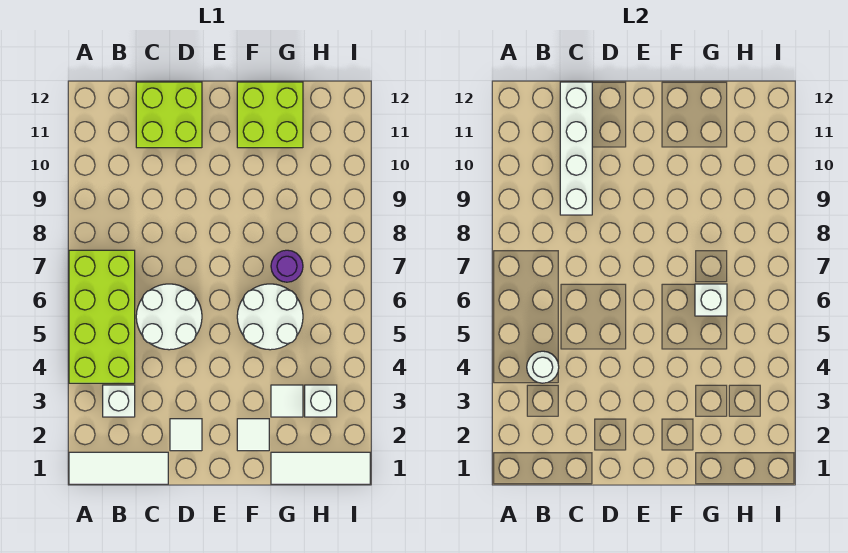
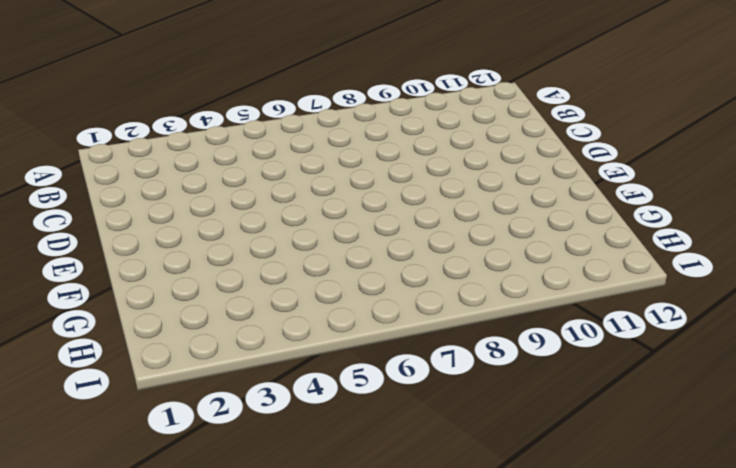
none -> white 1x3 tile [69,452,168,484]
none -> lime 2x4 brick [69,250,135,383]
none -> white 1x1 brick [103,385,135,417]

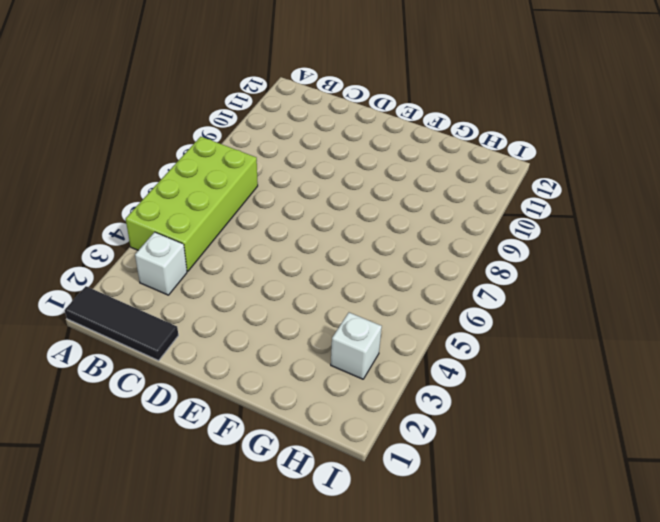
black 1x3 tile [65,286,178,361] -> white 1x3 tile [69,452,168,484]
none -> white 2x2 round brick [136,284,202,350]
none -> lime 2x2 brick [136,82,202,148]
none -> white 1x1 tile [170,419,202,451]

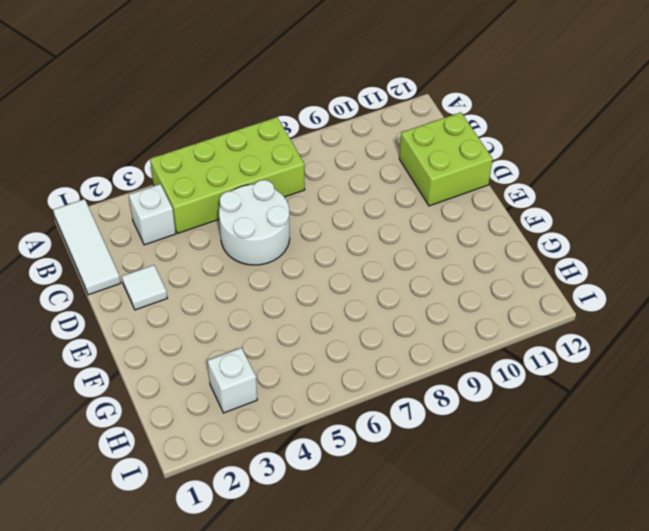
none -> white 1x1 tile [237,419,269,451]
none -> white 2x2 round brick [237,284,303,350]
none -> lime 2x2 brick [237,82,303,148]

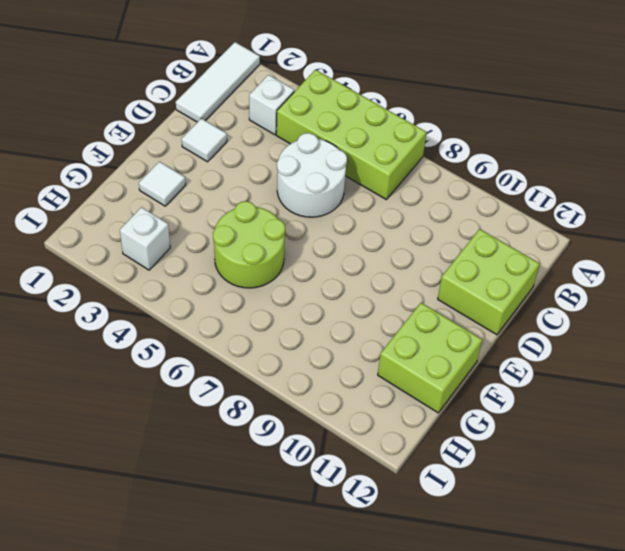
lime 2x2 round brick [213,201,285,288] -> white 2x2 round brick [237,284,303,350]
none -> white 1x3 tile [271,452,370,484]
none -> white 1x1 tile [271,385,303,417]
none -> purple 1x1 round brick [271,250,303,282]

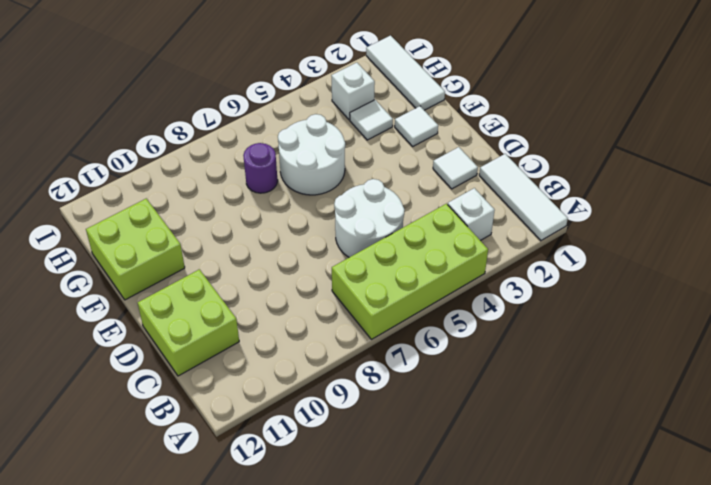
none -> white 1x1 round brick [527,351,559,383]
none -> white 1x4 brick [560,82,592,215]
none -> white 1x1 brick [695,284,727,316]

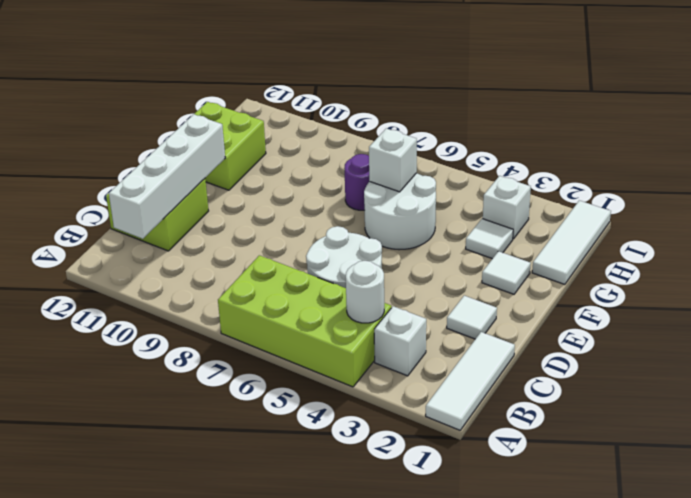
white 1x4 brick [109,114,225,239] -> white 1x4 brick turned to [560,82,592,215]

